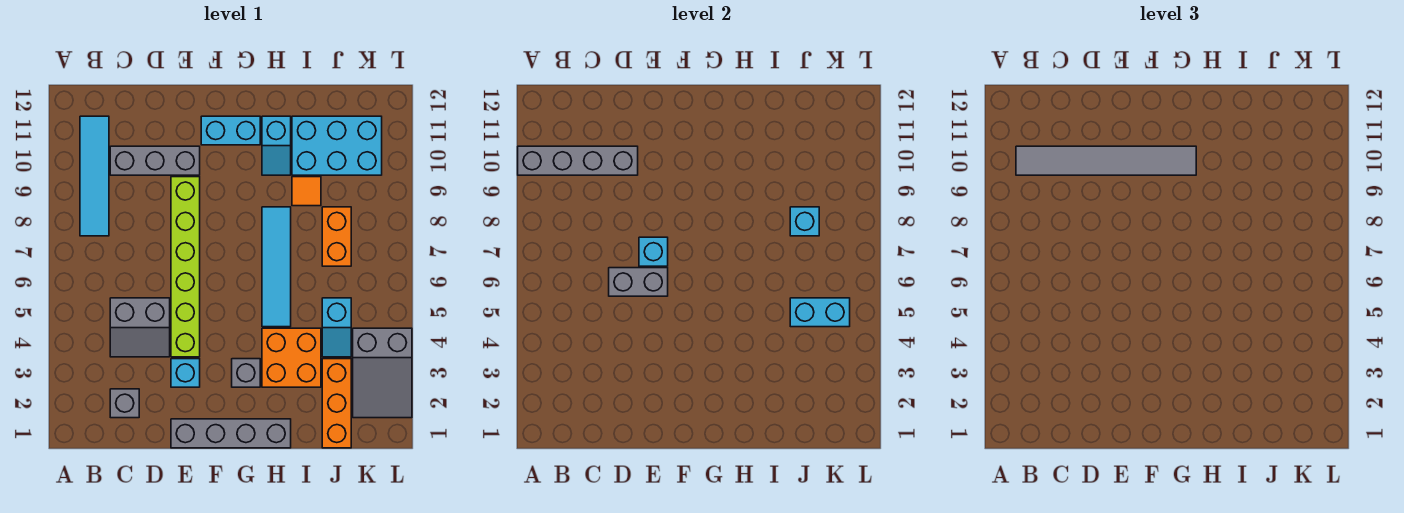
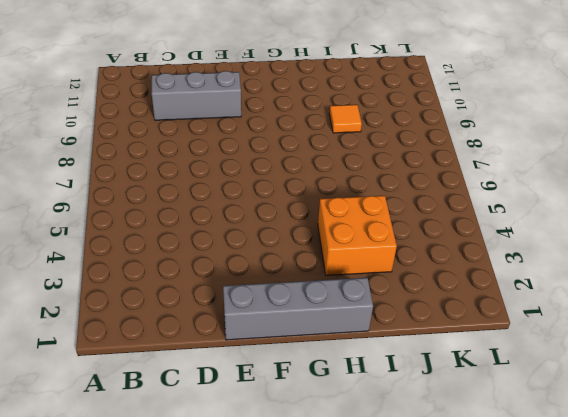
none -> cyan 1x4 tile [80,116,109,236]
none -> grey 1x1 brick [110,389,139,418]
none -> grey 2x2 slope [110,298,170,357]

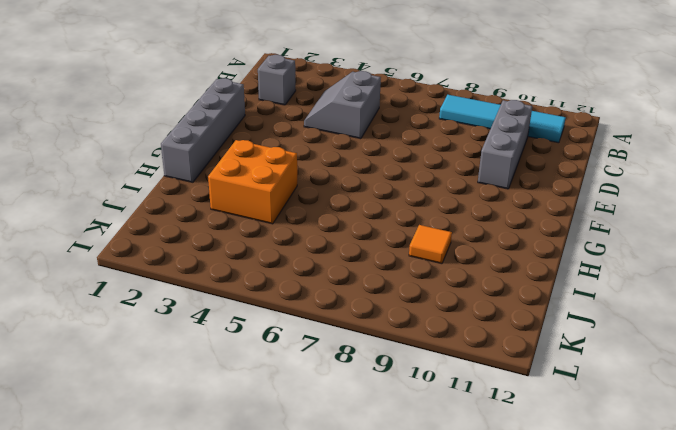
none -> cyan 1x1 brick [171,359,200,387]
none -> lime 1x6 brick [171,177,200,357]
none -> cyan 1x2 brick [201,116,260,145]

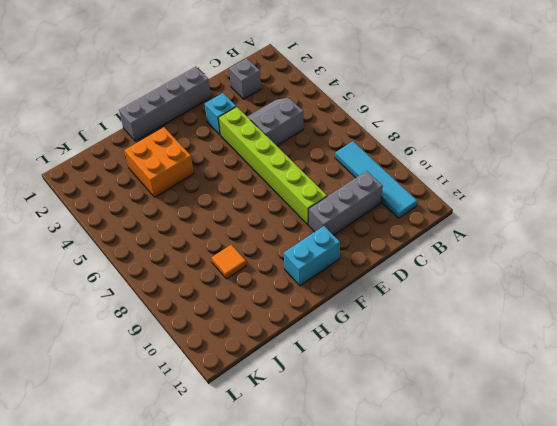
none -> grey 1x1 brick [232,359,260,387]
none -> cyan 1x4 tile [262,207,291,327]
none -> cyan 1x2 slope [262,116,291,175]

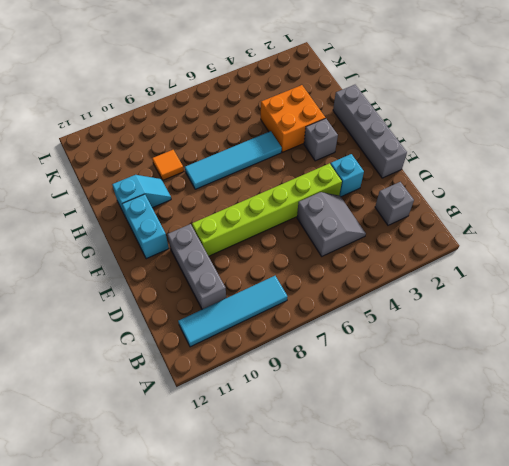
none -> cyan 2x3 brick [292,116,382,175]
none -> orange 1x3 brick [322,359,351,448]
none -> cyan 1x2 slope [322,298,351,357]

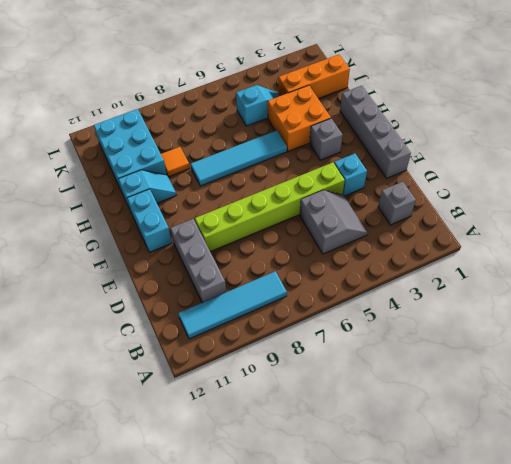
none -> orange 1x2 brick [322,207,351,266]
none -> grey 2x3 slope [353,328,412,418]
none -> grey 1x4 brick [518,146,638,175]

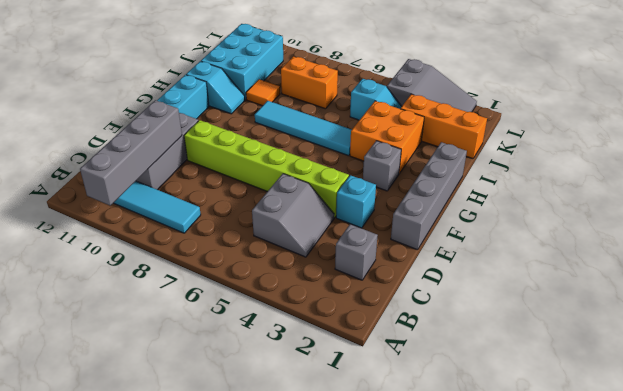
none -> grey 1x2 brick [609,268,668,296]
none -> cyan 1x1 brick [639,237,668,266]
none -> cyan 1x2 brick [790,298,850,327]

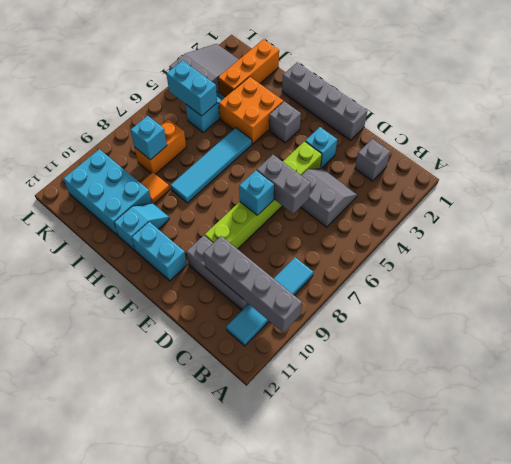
none -> grey 1x6 tile [1016,146,1196,175]

